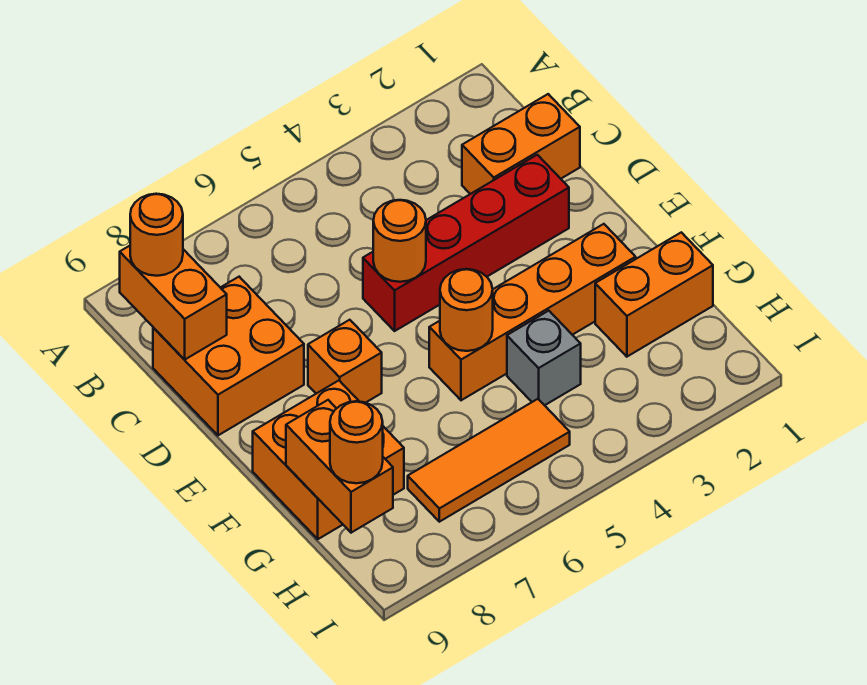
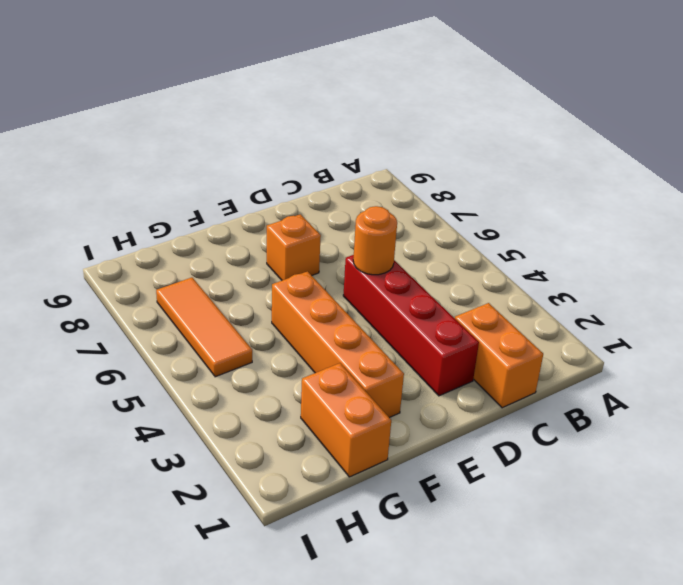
none -> orange 2x2 brick [153,277,304,435]
none -> orange 2x2 brick [253,381,404,539]
none -> grey 1x1 brick [507,311,581,405]

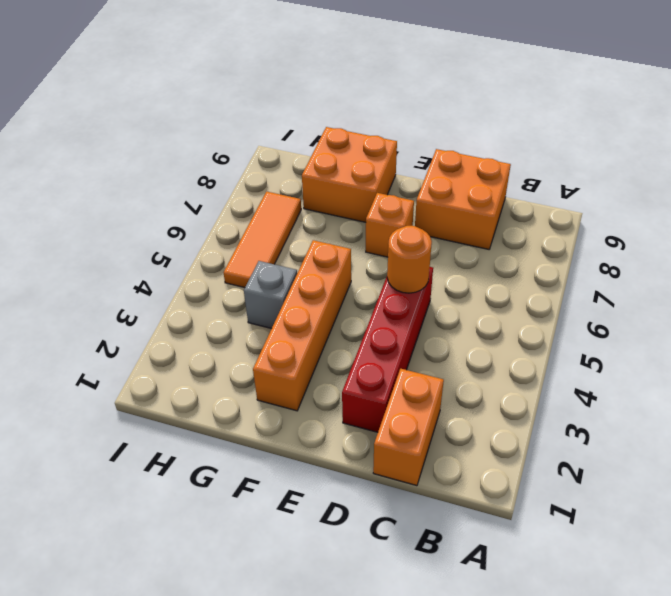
none -> orange 1x2 brick [595,232,713,357]
none -> orange 1x2 brick [120,246,227,360]
none -> orange 1x1 round brick [440,269,493,351]

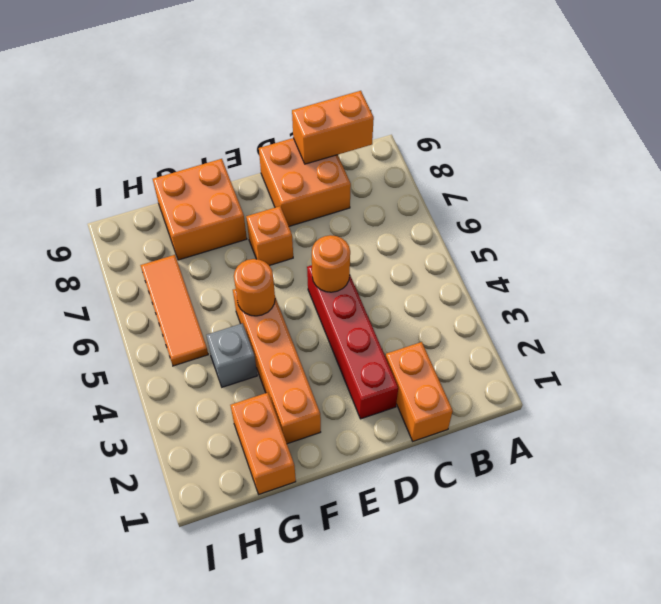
none -> orange 1x2 brick [286,400,393,533]
none -> orange 1x1 round brick [130,194,183,276]
none -> orange 1x1 round brick [330,401,383,483]

